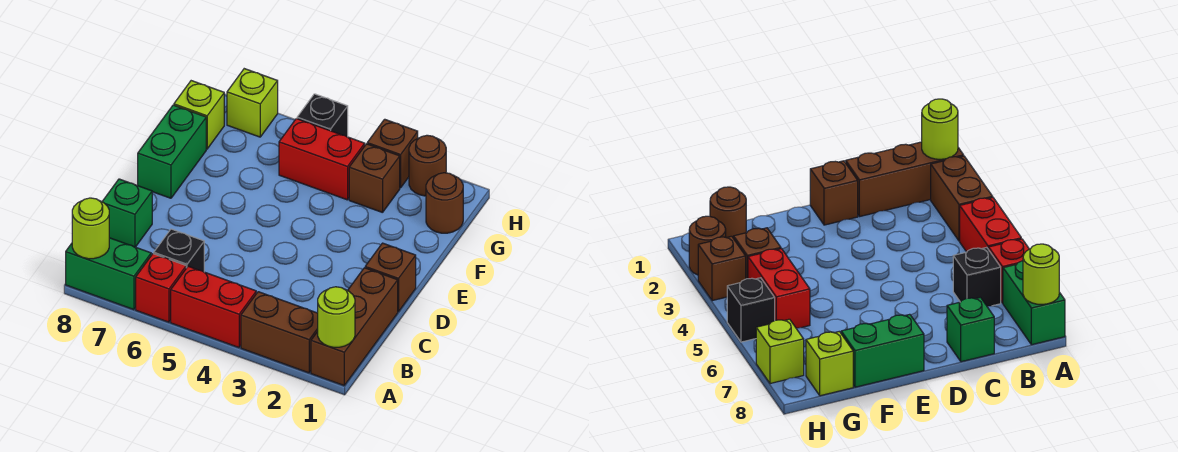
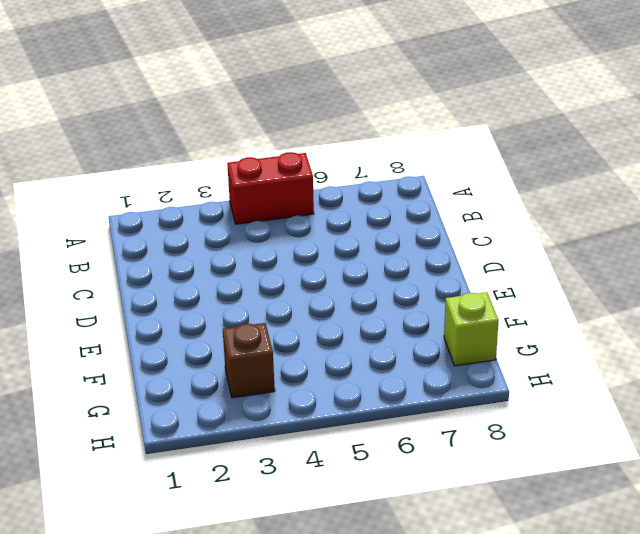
none -> brown 1x3 brick [311,268,398,385]
none -> brown 1x2 brick [241,292,318,373]
none -> red 1x1 brick [136,254,186,322]

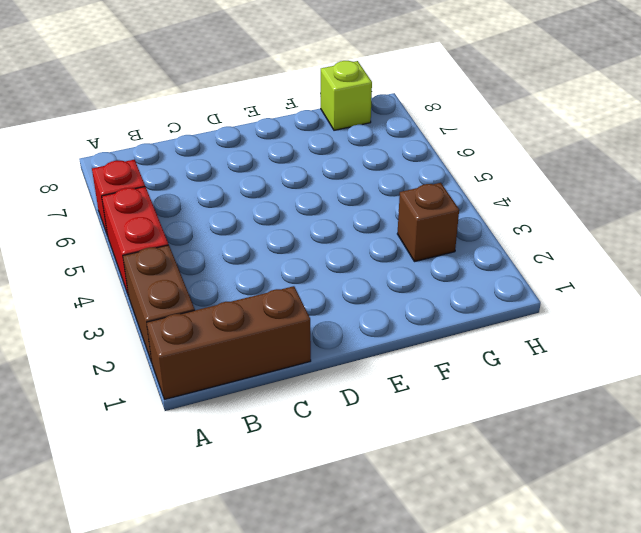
none -> green 1x2 brick [66,238,151,310]
none -> black 1x1 brick [154,229,204,272]
none -> green 1x1 brick [102,179,152,247]

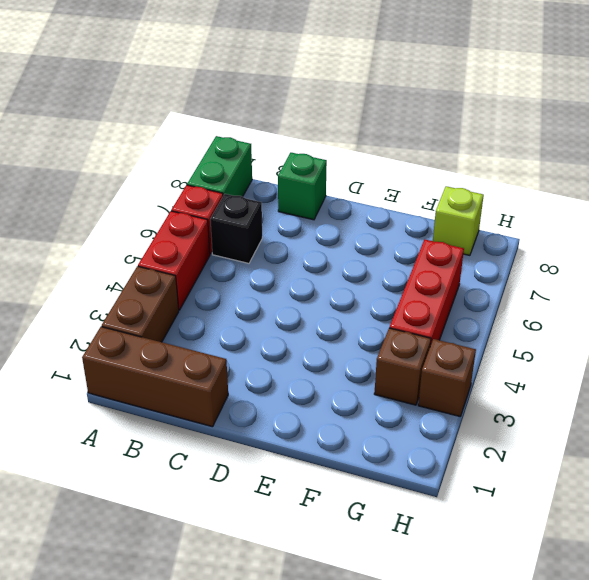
red 1x3 brick [390,239,464,346] -> red 1x2 brick [279,119,365,200]
none -> brown 1x1 brick [365,243,416,312]
none -> green 1x2 brick [138,105,206,198]
none -> brown 1x1 round brick [426,173,463,233]

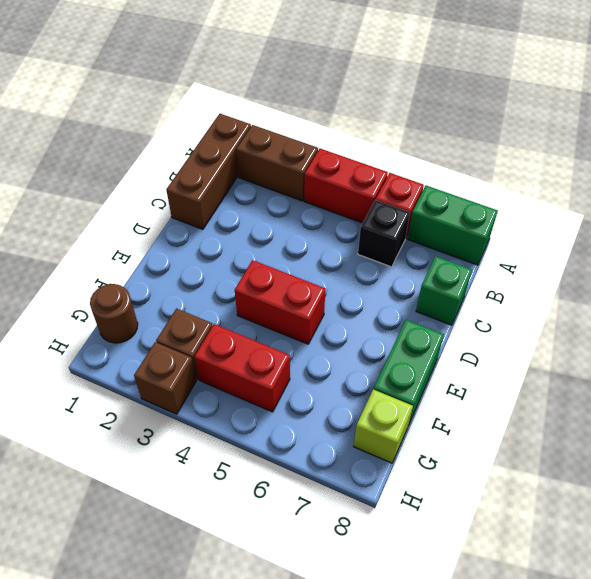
red 1x2 brick [235,260,325,344] -> none
none -> brown 1x1 brick [365,243,416,312]
none -> brown 1x1 round brick [409,135,446,196]
none -> black 1x1 brick [297,94,348,137]

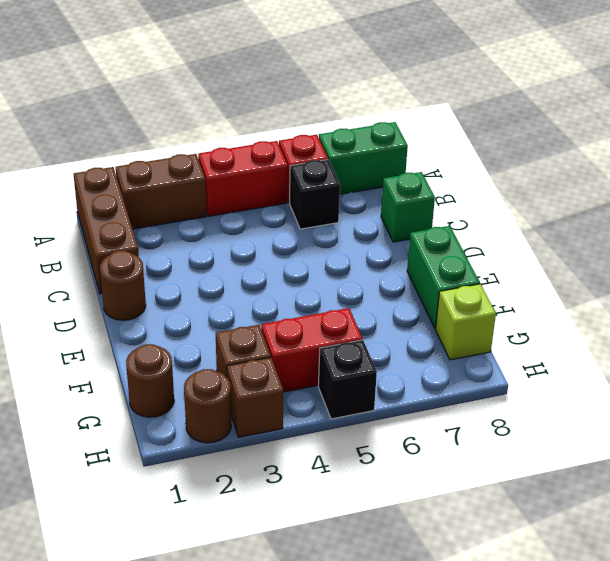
brown 1x1 round brick [100,251,146,320] -> brown 1x1 brick [365,243,416,312]
none -> lime 1x1 brick [227,69,278,137]
none -> lime 1x1 round brick [318,287,355,347]
none -> lime 1x1 round brick [72,198,109,259]

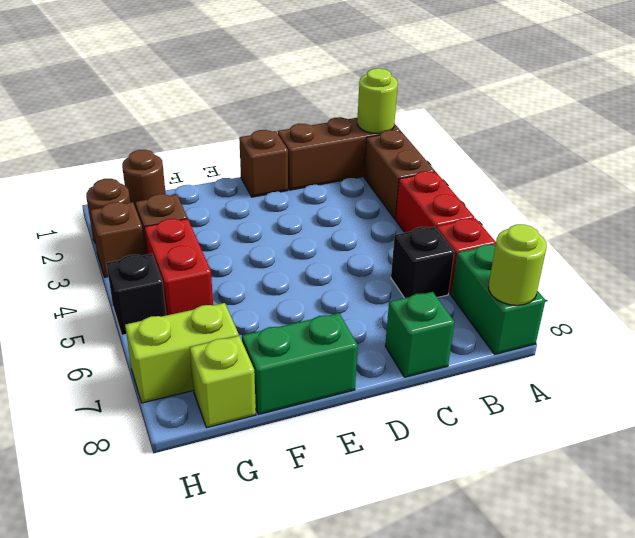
lime 1x2 brick [125,303,239,403] -> lime 1x1 brick [227,69,278,137]

